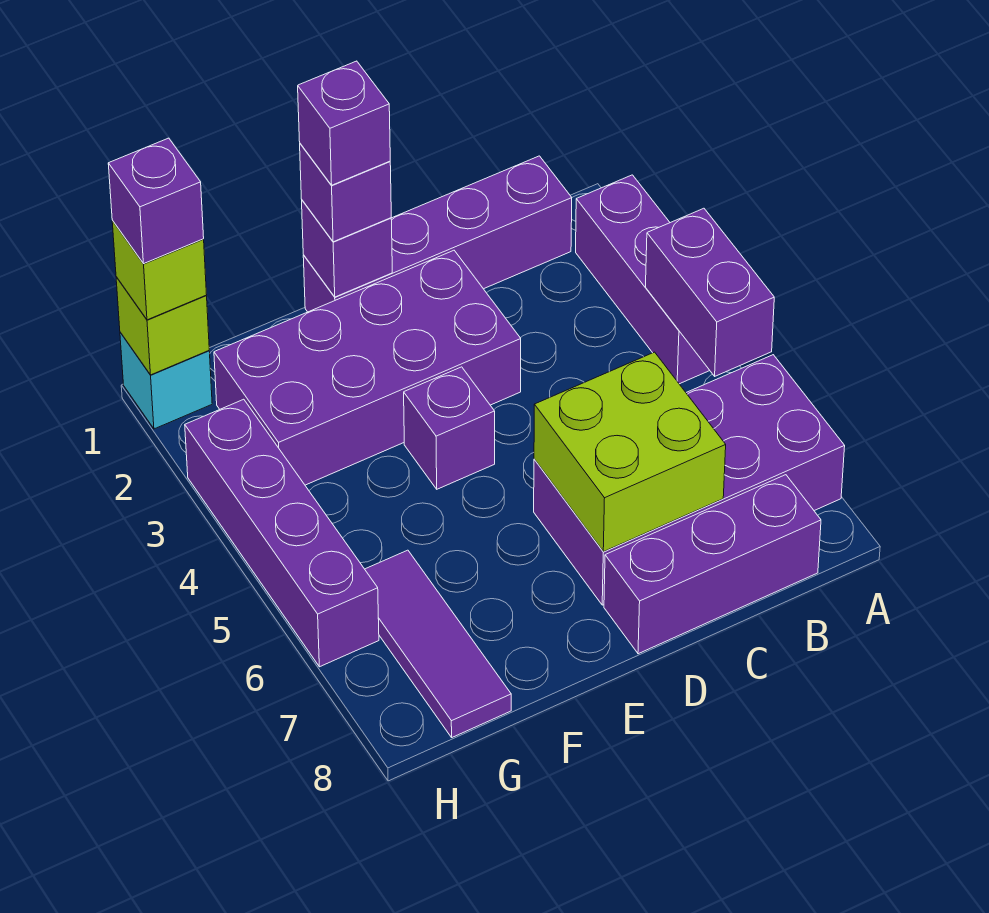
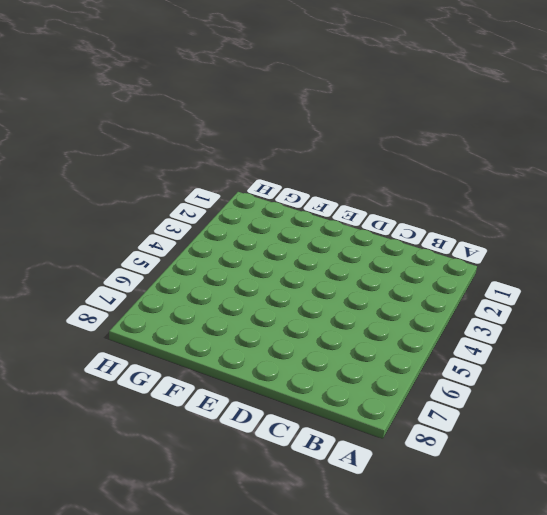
none -> purple 1x3 brick [576,175,710,384]
none -> purple 2x4 brick [534,355,845,605]
none -> purple 1x4 brick [303,156,572,312]

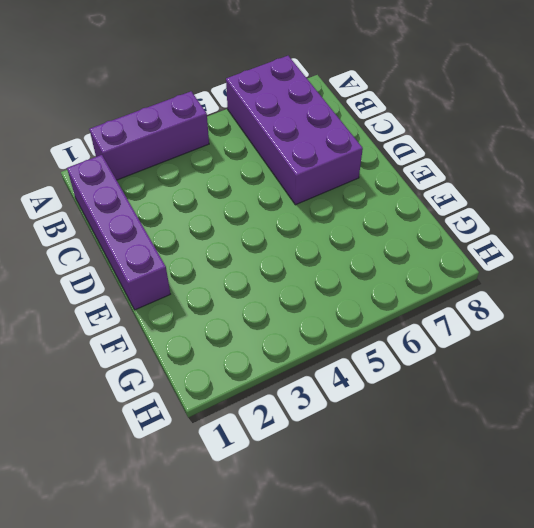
none -> purple 1x3 brick [604,475,821,654]
none -> purple 2x4 brick [214,250,521,485]
none -> purple 1x1 brick [404,367,495,489]

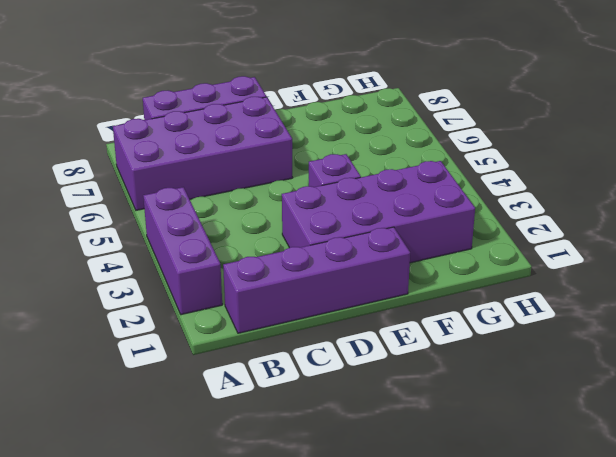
none -> purple 1x3 tile [365,550,511,737]
none -> cyan 1x1 brick [120,332,212,429]
none -> purple 1x4 brick [185,399,379,667]

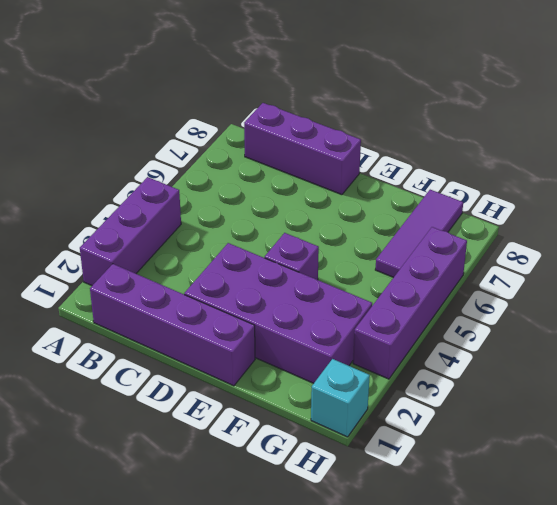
none -> purple 2x4 brick [534,355,845,605]
none -> purple 1x2 brick [646,208,774,376]
none -> lime 2x2 brick [534,352,726,552]

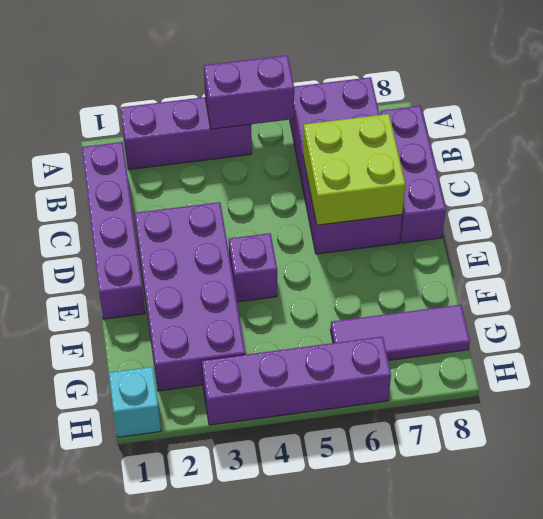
none -> purple 1x1 brick [302,200,392,297]
none -> lime 1x1 brick [116,277,209,375]
none -> purple 1x1 brick [300,144,391,242]

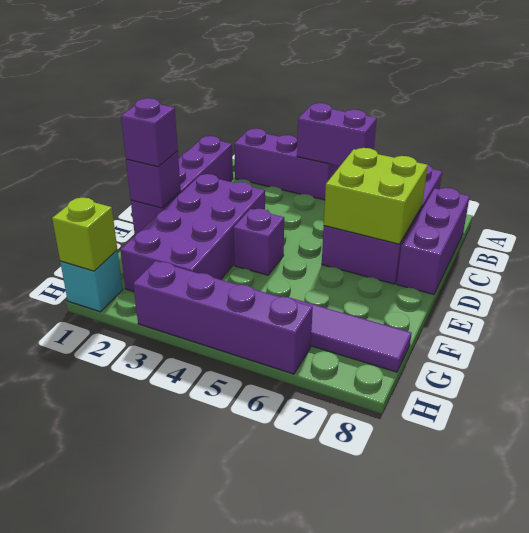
none -> lime 1x1 brick [112,221,207,320]
none -> purple 1x1 brick [298,61,390,185]
none -> purple 1x1 brick [108,138,204,264]

